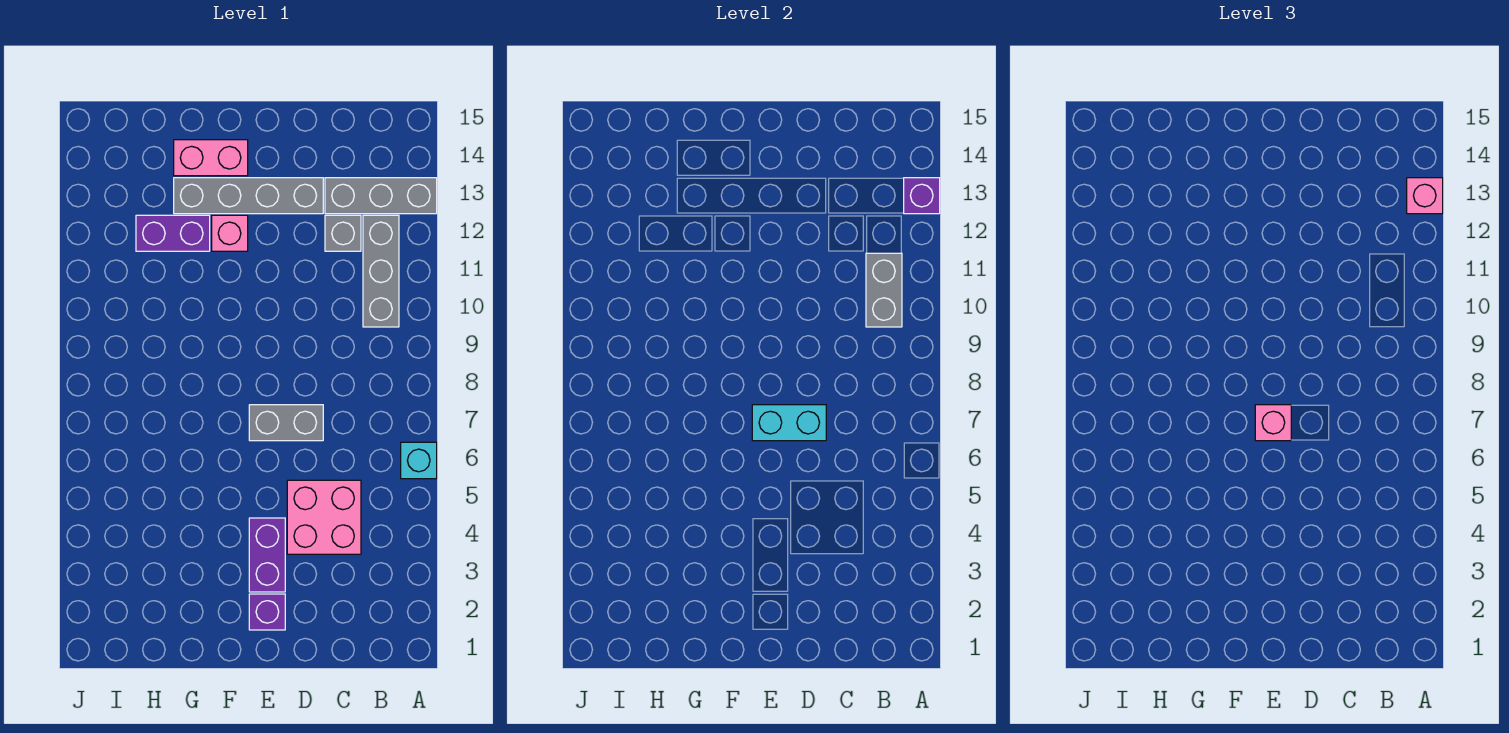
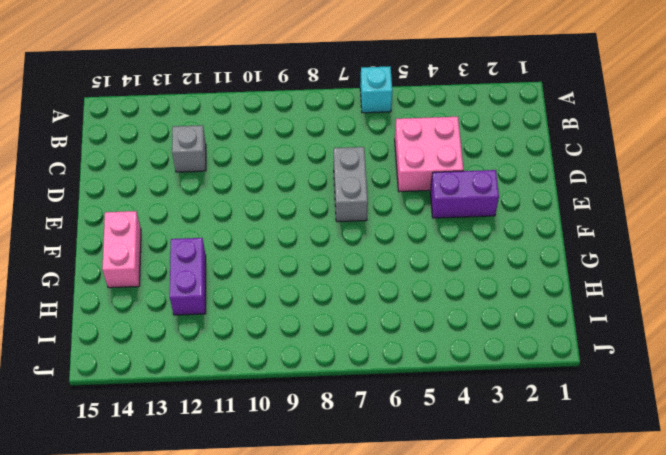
none -> grey 1x3 brick [325,178,437,214]
none -> grey 1x3 brick [363,215,399,327]
none -> grey 1x4 brick [174,178,323,214]

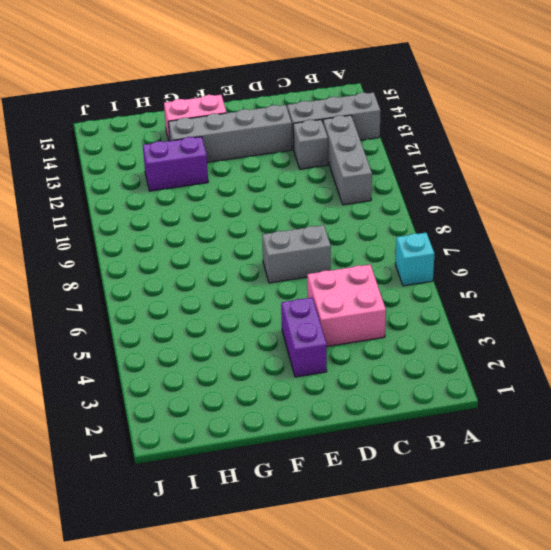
none -> purple 1x1 brick [249,594,285,630]
none -> pink 1x1 brick [212,215,248,251]
none -> purple 1x1 brick [904,178,940,214]

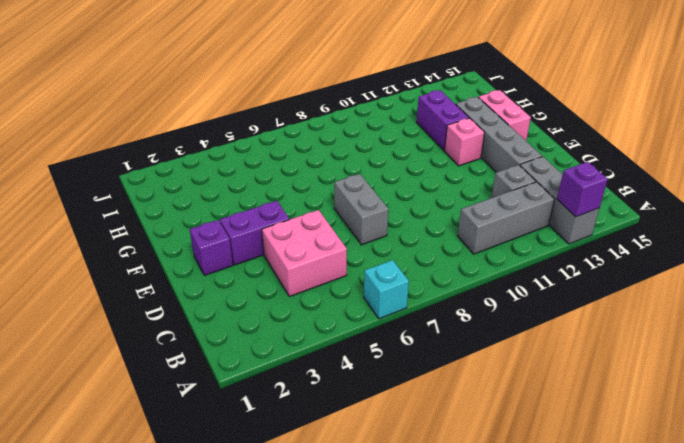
none -> grey 1x2 brick [866,253,902,327]
none -> cyan 1x2 brick [752,405,826,441]
none -> pink 1x1 brick [1407,178,1443,214]

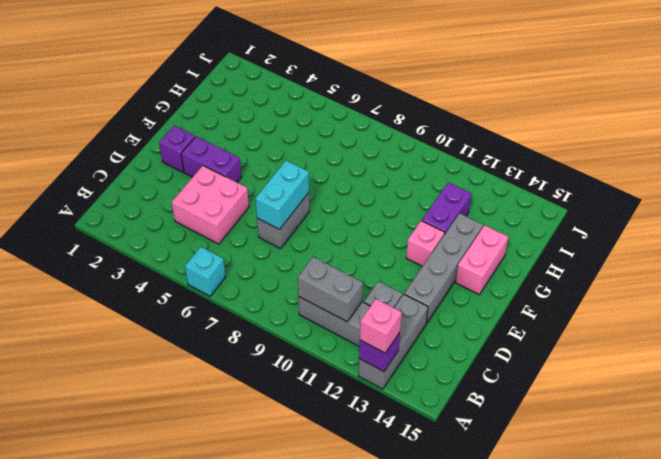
none -> pink 1x1 brick [1255,405,1291,441]

